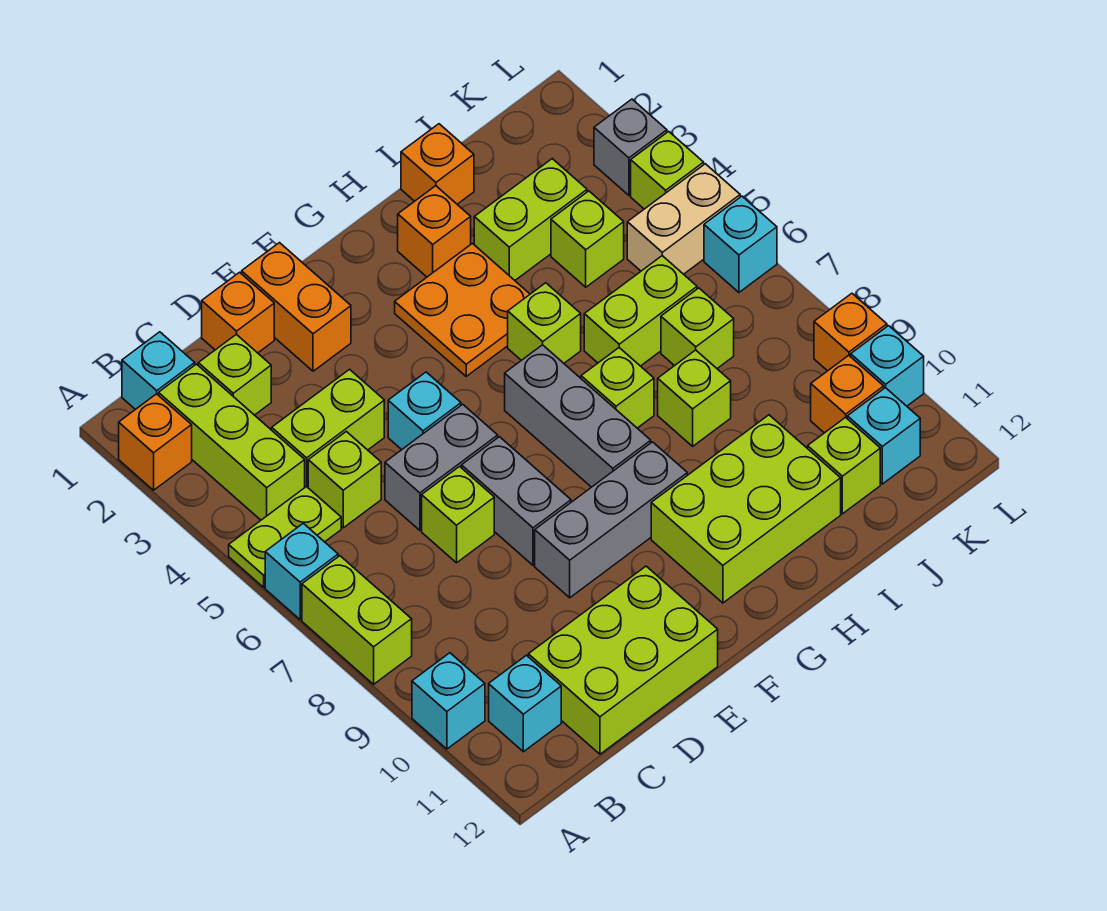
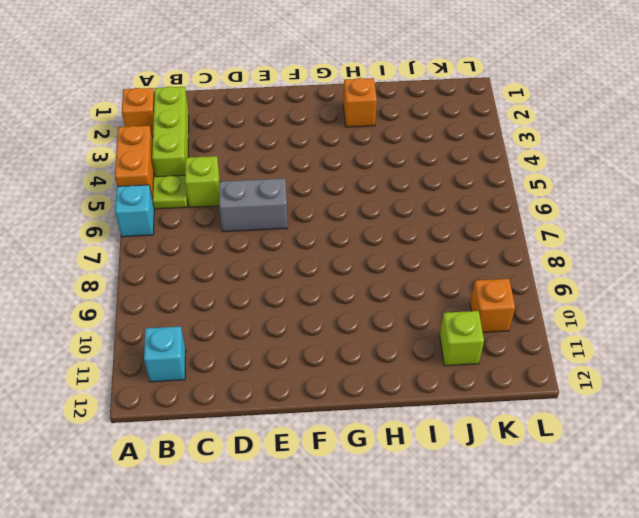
orange 1x2 brick [115,126,154,199] -> orange 1x2 brick moved to [242,243,351,371]
none -> lime 1x2 brick [302,556,412,684]
none -> cyan 1x1 brick [412,653,485,749]
none -> cyan 1x1 brick [122,332,195,410]
none -> lime 1x1 brick [198,334,271,415]

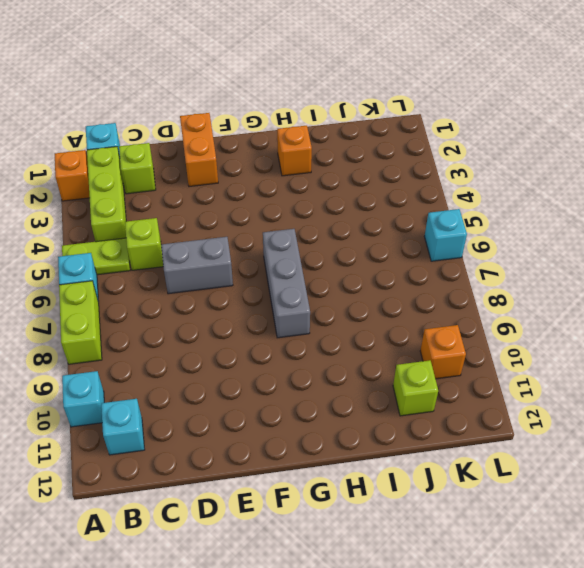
none -> lime 1x2 brick [272,369,384,487]
none -> lime 2x3 brick [528,566,718,754]
none -> orange 1x1 brick [202,272,274,353]
none -> lime 1x1 brick [422,467,494,563]

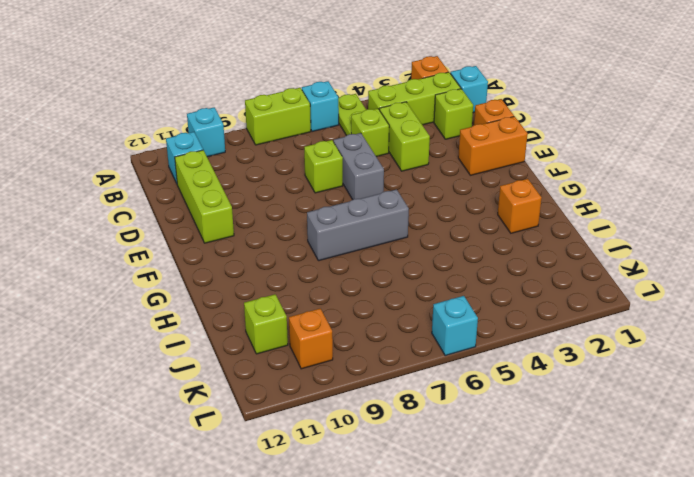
lime 1x3 brick [175,150,234,243] -> lime 2x3 brick [528,566,718,754]
none -> cyan 1x1 brick [388,372,461,450]
none -> grey 1x2 brick [461,437,571,565]
none -> grey 1x3 brick [535,442,687,598]
none -> orange 2x2 plate [395,243,530,376]

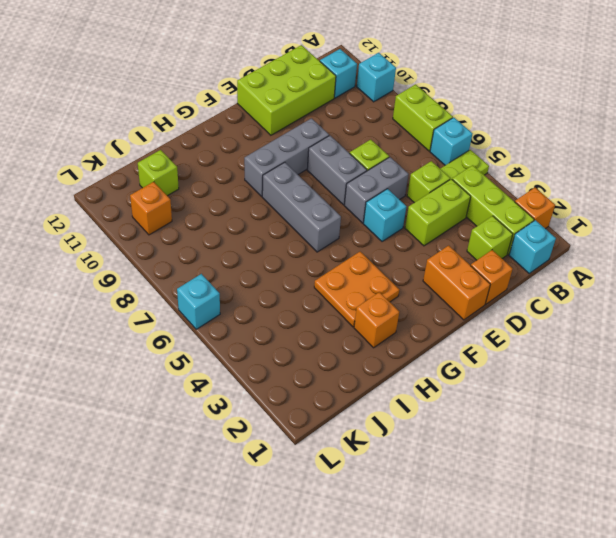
none -> lime 2x3 brick [651,415,841,603]
none -> lime 1x1 brick [508,283,581,363]
none -> lime 1x1 brick [581,348,654,428]
none -> orange 1x1 brick [401,124,474,204]

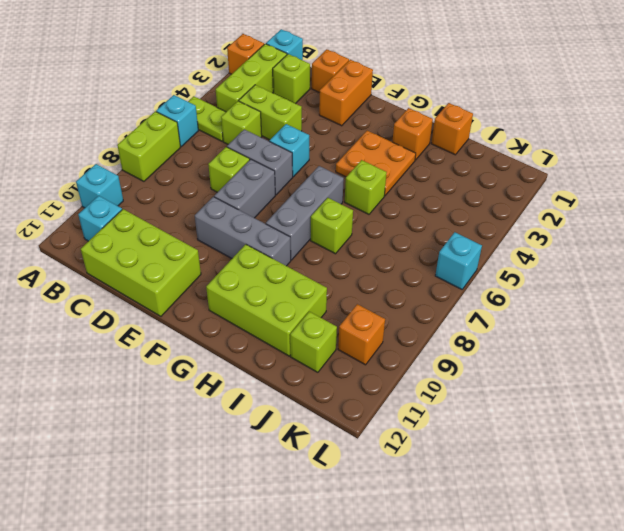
none -> lime 1x2 brick [474,159,587,280]
none -> lime 1x2 brick [584,256,697,366]
none -> lime 1x1 brick [658,350,731,446]
none -> lime 1x1 brick [551,191,624,287]

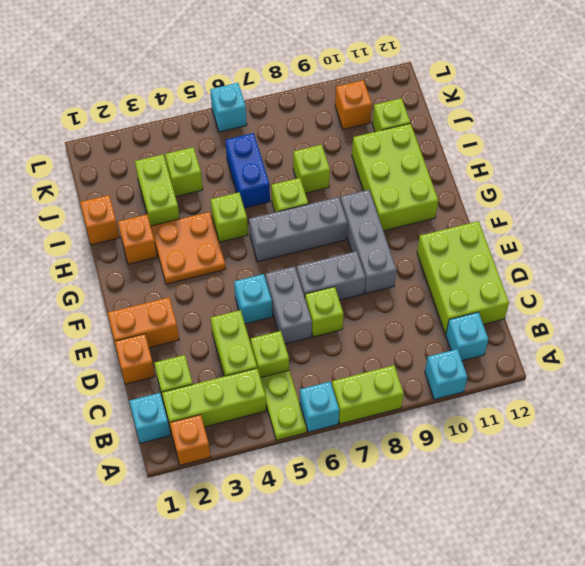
blue 1x2 brick [225,133,270,208] -> lime 1x2 brick [584,256,697,366]
none -> lime 1x1 brick [661,288,734,368]
none -> tan 1x2 brick [627,164,740,274]
none -> cyan 1x1 brick [847,388,920,484]
none -> grey 1x1 brick [594,99,667,195]

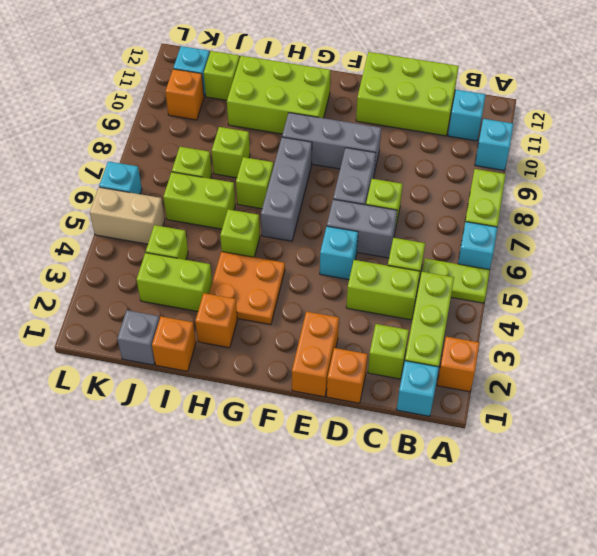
grey 1x1 brick [117,310,160,365] -> grey 1x1 brick moved to [594,99,667,195]
none -> lime 1x1 brick [631,131,704,209]
none -> orange 1x1 brick [814,293,887,371]
none -> cyan 1x1 brick [851,326,924,406]

